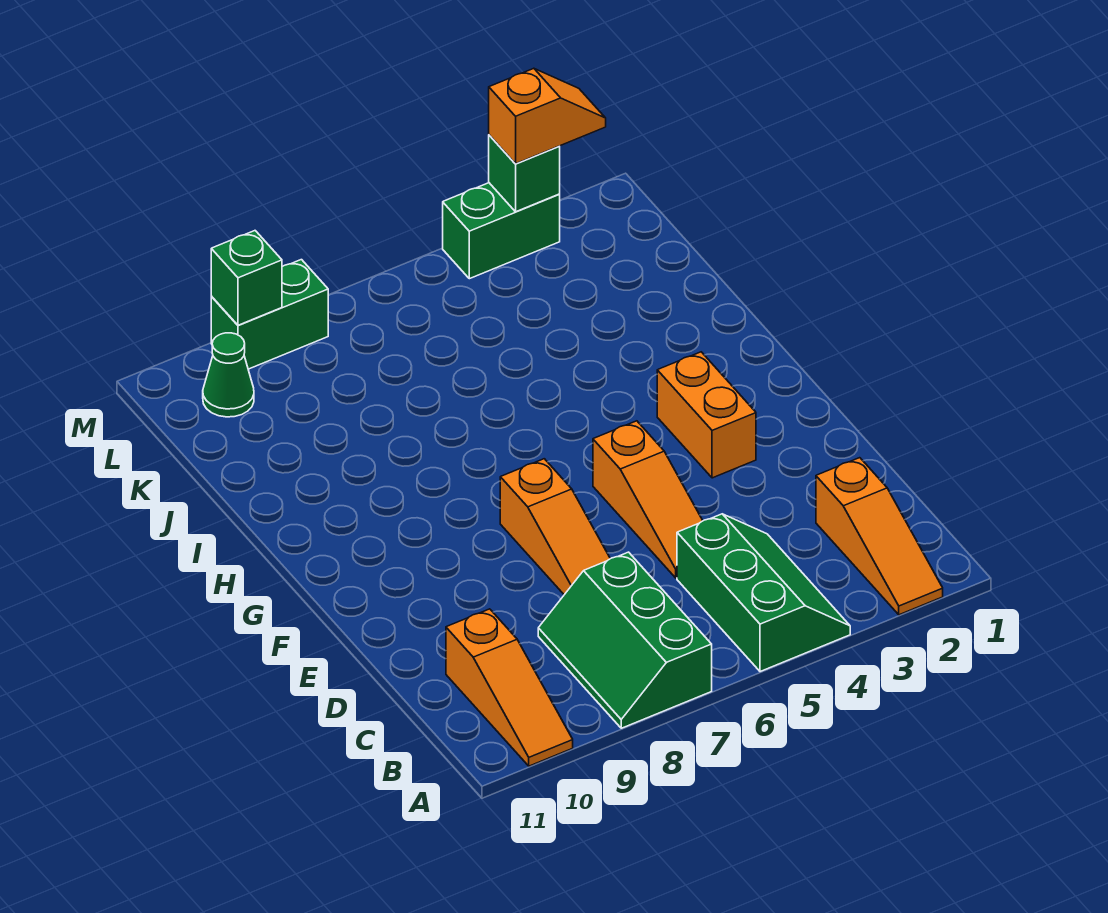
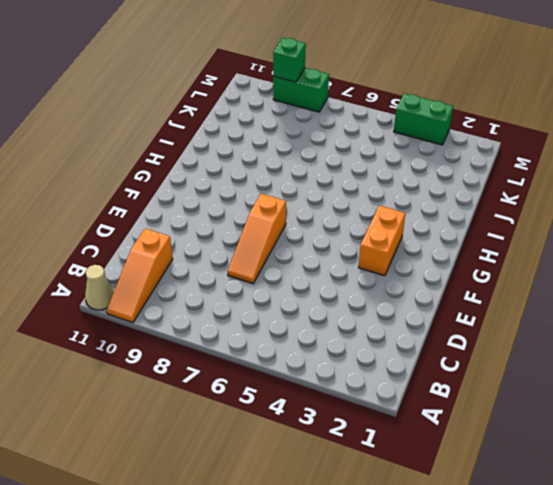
tan 1x1 cone [85,265,114,310] -> none
none -> orange 1x3 slope [816,458,943,615]
none -> green 2x3 slope [677,514,850,672]
none -> green 2x3 slope [538,552,712,728]

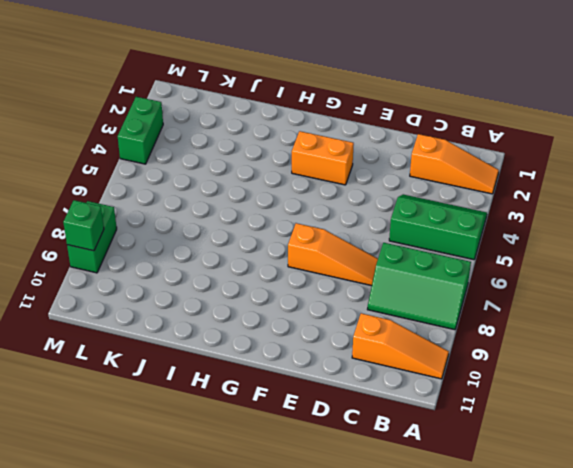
none -> orange 1x3 slope [593,421,703,578]
none -> green 1x1 cone [203,333,254,417]
none -> green 1x1 brick [489,135,560,212]

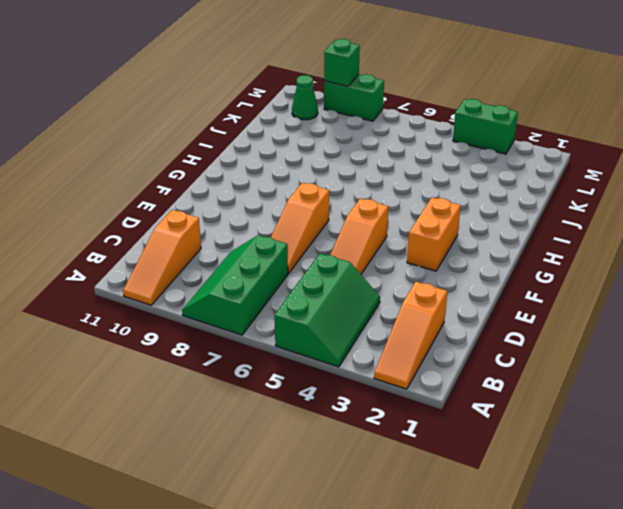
none -> green 1x1 brick [489,135,560,212]
none -> orange 1x2 slope [489,68,606,164]

